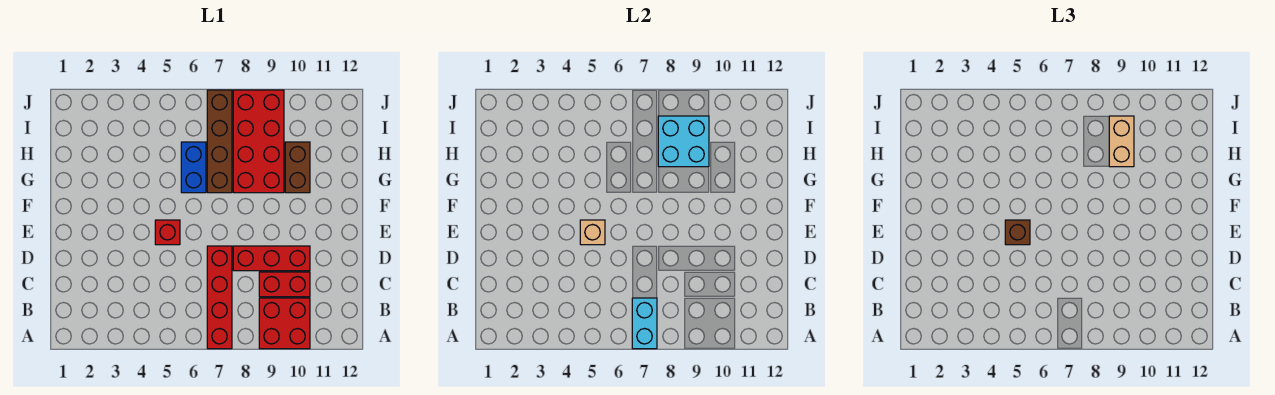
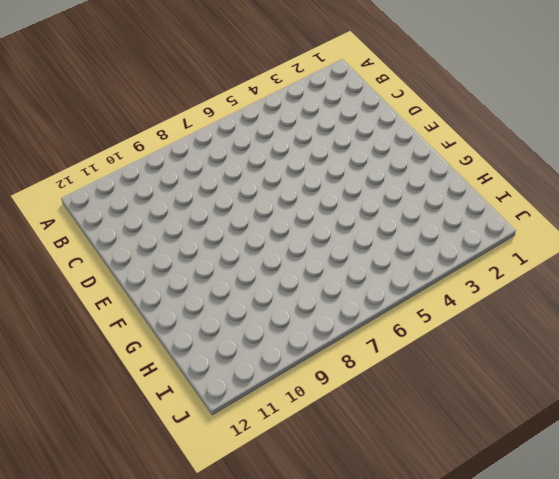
none -> red 1x4 brick [207,246,232,349]
none -> red 2x2 brick [259,298,310,349]
none -> red 1x2 brick [259,272,310,297]

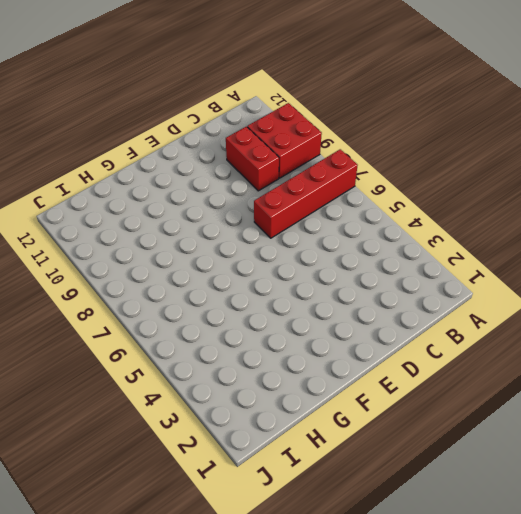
none -> red 1x3 brick [233,246,310,271]
none -> red 1x1 brick [155,220,180,245]
none -> blue 1x2 brick [181,142,206,193]

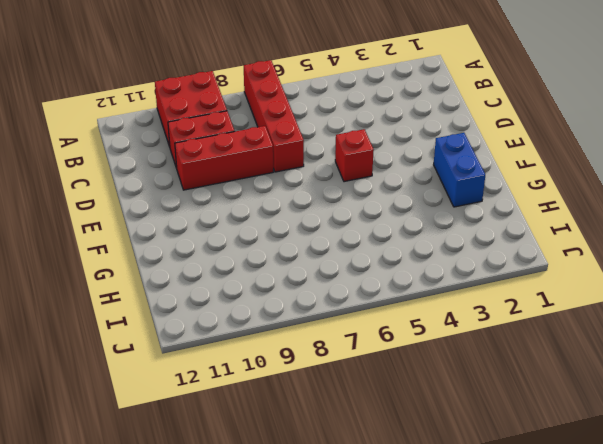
blue 1x2 brick [434,133,485,207] -> blue 1x2 brick moved to [181,142,206,193]
none -> brown 1x4 brick [207,90,232,193]
none -> red 2x4 brick [233,90,284,193]
none -> brown 1x2 brick [285,142,310,193]

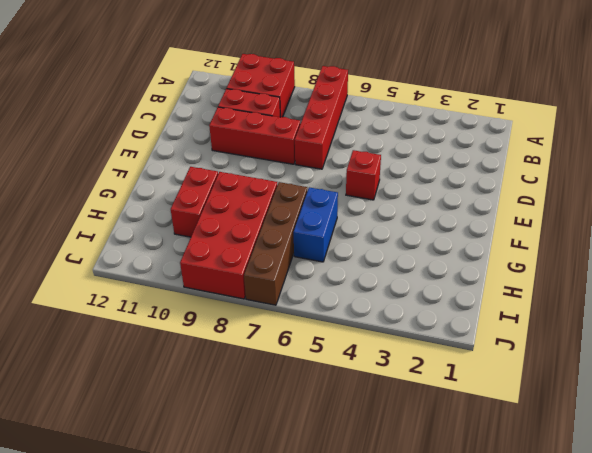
red 1x2 brick [171,167,218,237] -> brown 1x2 brick [285,142,310,193]
none -> cyan 1x2 brick [632,298,657,349]
none -> tan 1x1 brick [580,220,605,245]
none -> cyan 2x2 brick [658,116,709,167]

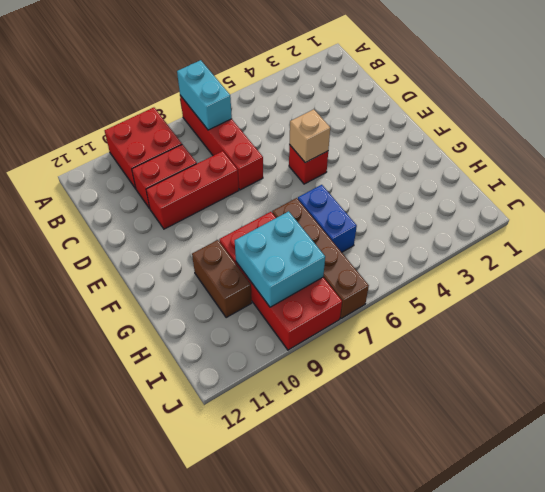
none -> brown 1x1 brick [1005,220,1030,245]
none -> tan 1x2 brick [1109,116,1134,167]

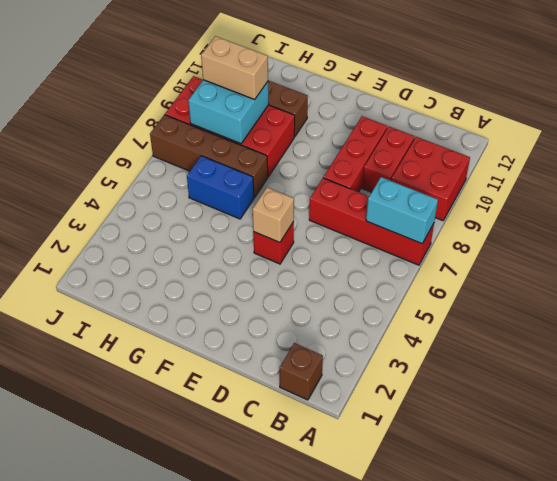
brown 1x1 brick [279,343,323,400] -> brown 1x1 brick moved to [1005,220,1030,245]

